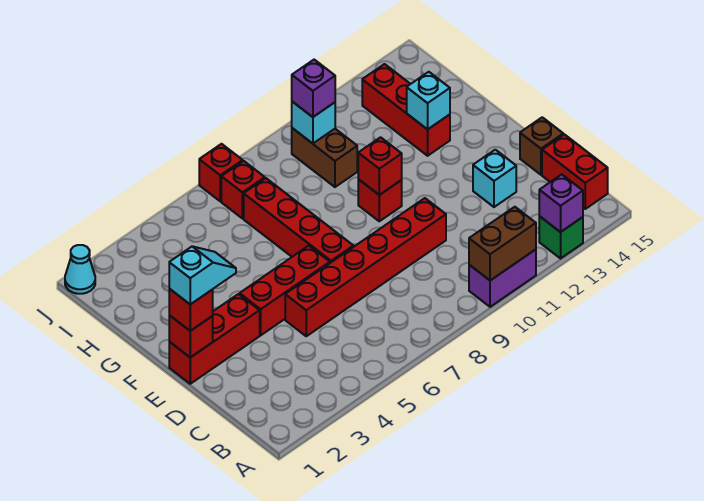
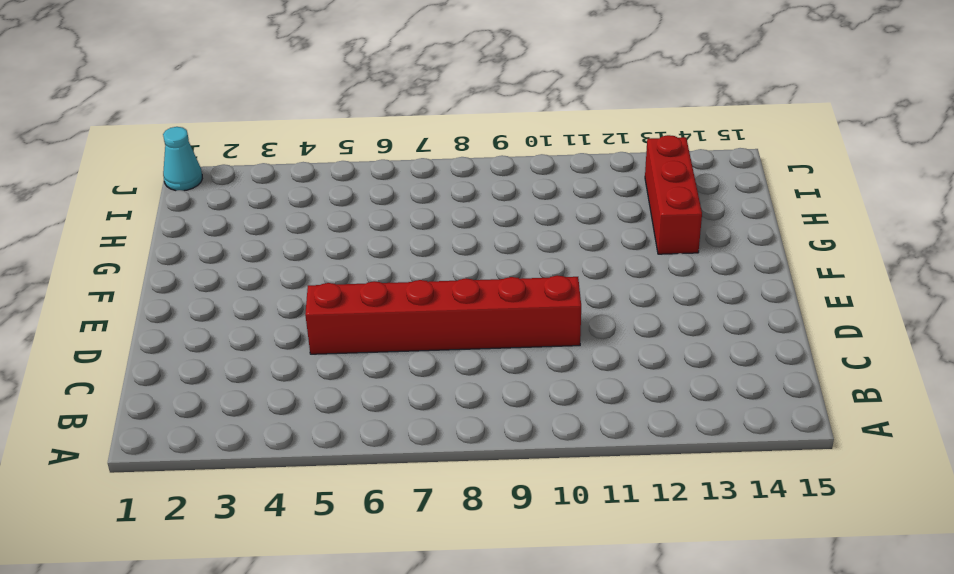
none -> purple 1x2 brick [469,250,536,307]
none -> green 1x1 brick [539,216,583,258]
none -> red 1x2 brick [542,134,608,209]

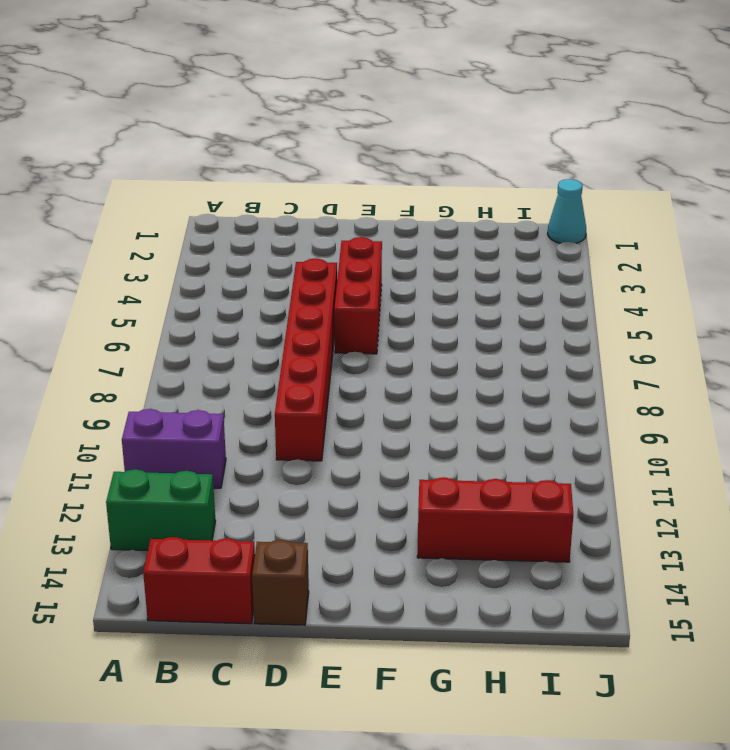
purple 1x2 brick [122,409,226,488] -> purple 1x2 brick turned to [469,250,536,307]
green 1x2 brick [106,469,216,550] -> green 1x1 brick [539,216,583,258]
none -> cyan 1x1 brick [473,150,516,207]
none -> red 1x3 brick [169,294,260,384]
none -> red 1x4 brick [244,178,353,263]

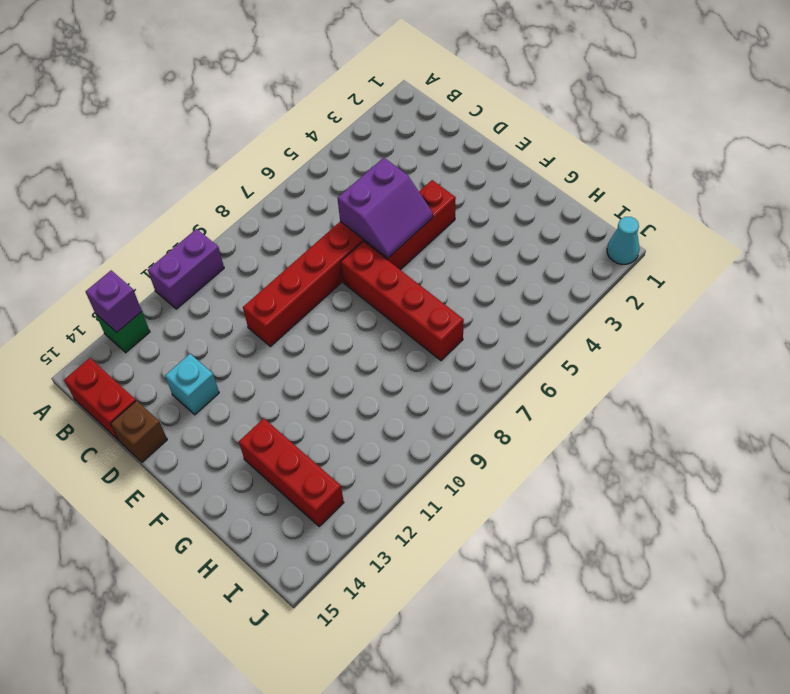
purple 2x2 slope [337,158,433,258] -> none
none -> red 1x3 brick [169,294,260,384]
none -> red 1x1 brick [358,179,402,221]
none -> brown 1x2 brick [292,128,357,187]

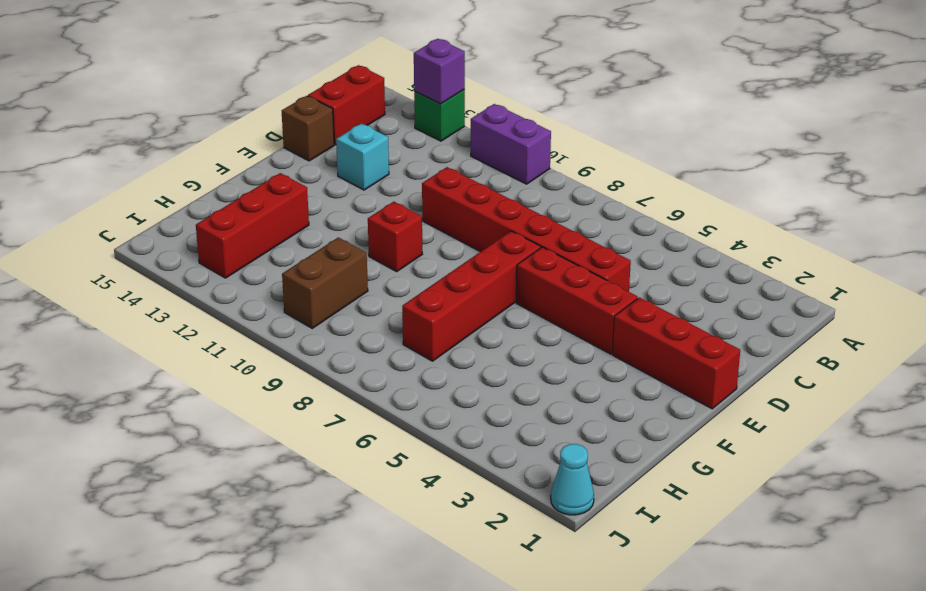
none -> red 1x1 brick [221,161,265,218]
none -> red 1x1 brick [199,144,243,201]
none -> brown 1x2 brick [469,207,536,281]

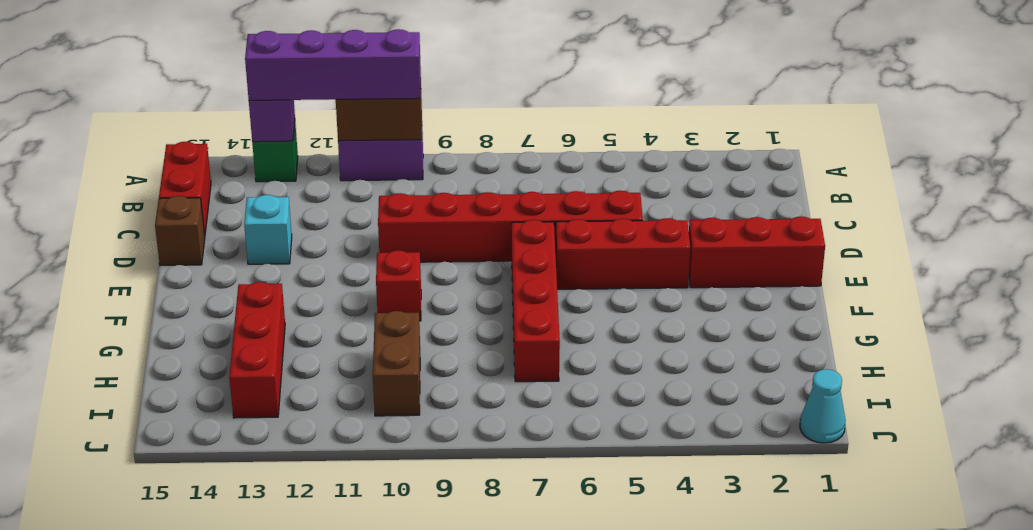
purple 1x4 brick [245,29,421,100] -> none
none -> red 1x1 brick [221,161,265,218]
none -> red 1x1 brick [199,144,243,201]
none -> red 1x1 brick [169,315,213,357]

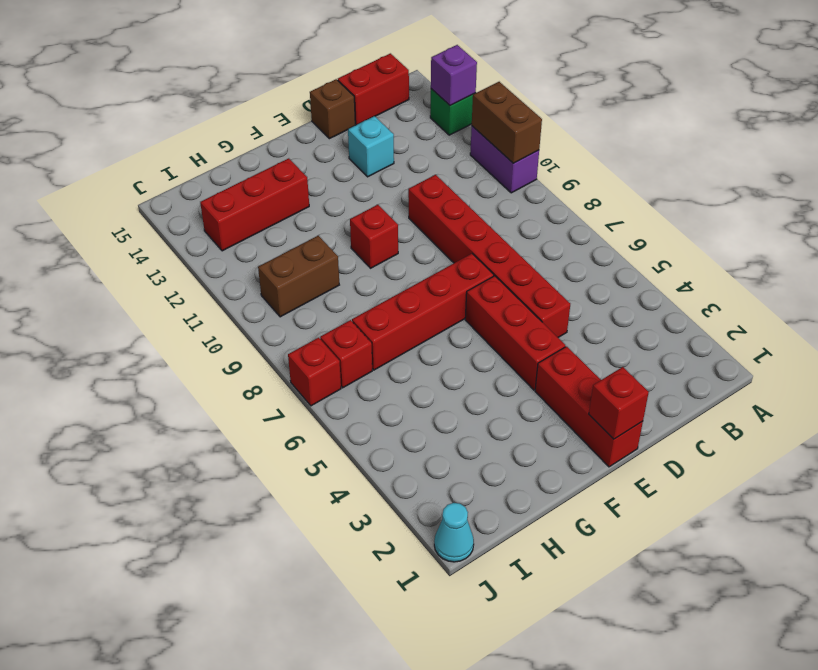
none -> red 1x1 brick [358,137,402,195]
none -> cyan 1x1 brick [407,72,450,129]
none -> cyan 1x1 brick [292,102,335,144]

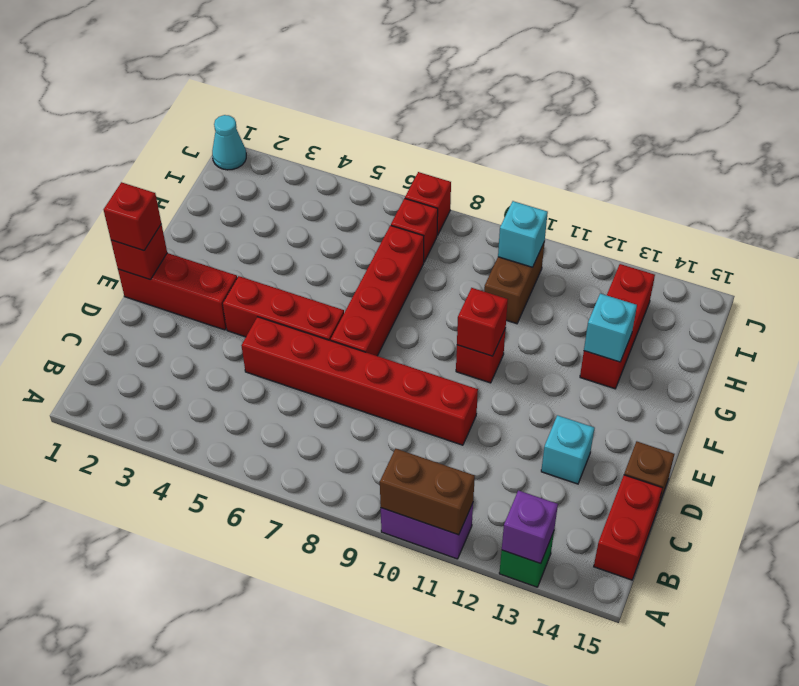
none -> purple 1x1 brick [292,60,335,117]
none -> cyan 1x2 slope [169,246,236,304]

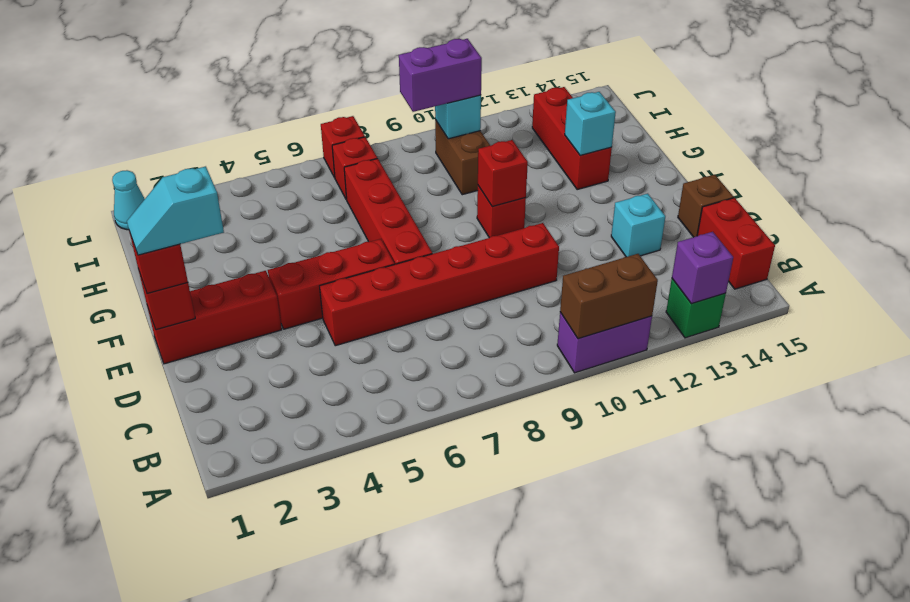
cyan 1x2 slope [127,166,224,255] -> cyan 1x2 slope turned to [169,246,236,304]
purple 1x2 brick [399,39,482,112] -> purple 1x1 brick [292,60,335,117]

